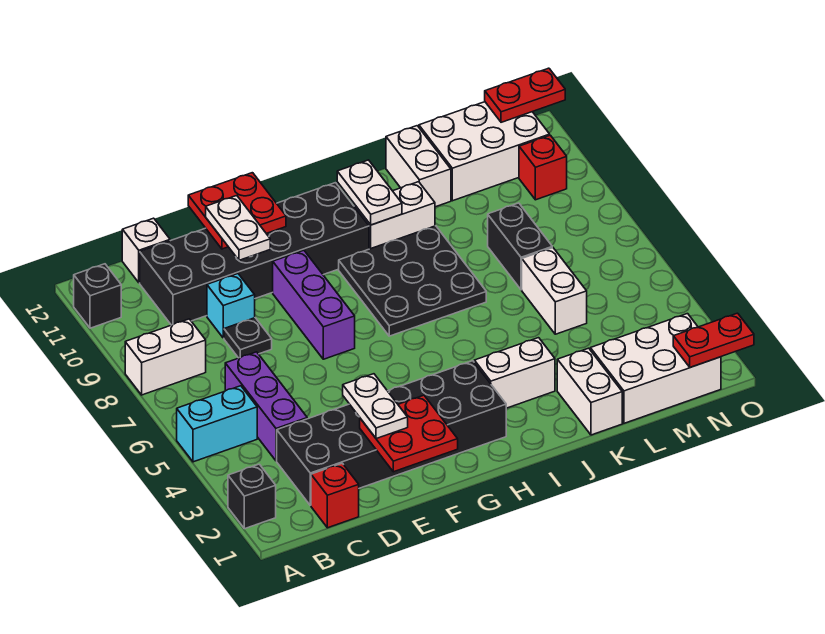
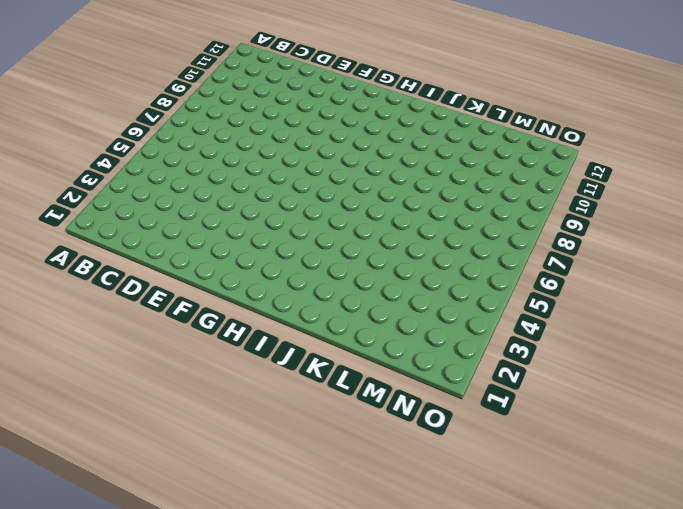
none -> black 1x1 brick [228,464,276,529]
none -> cyan 1x2 brick [177,386,257,462]
none -> white 1x2 brick [125,319,206,395]

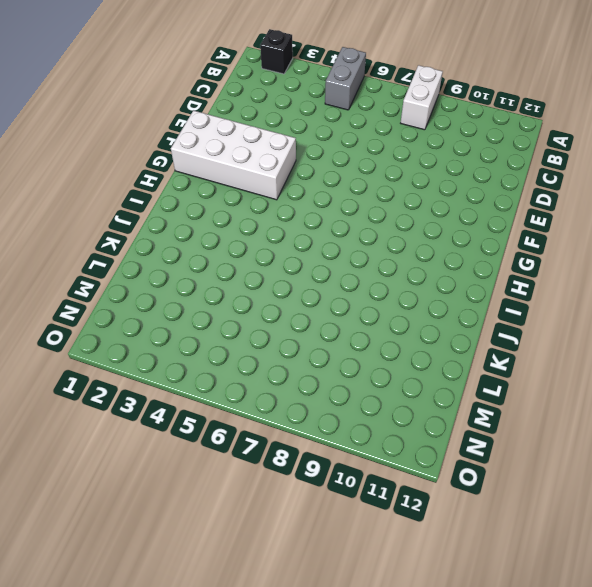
grey 1x2 brick [325,47,366,110] -> cyan 1x2 brick [177,386,257,462]
white 2x4 brick [171,111,296,200] -> black 2x6 brick [277,361,506,505]
none -> black 1x1 brick [74,264,121,328]
none -> red 1x1 brick [311,463,359,528]
none -> purple 1x3 brick [225,352,307,461]

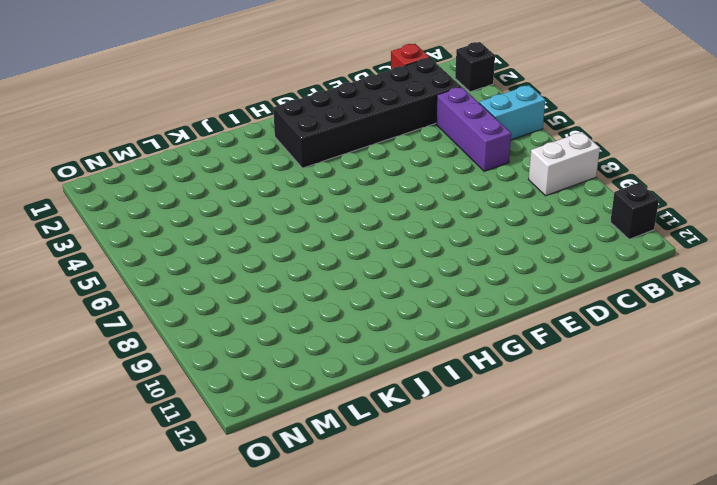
none -> black 2x6 brick [140,183,369,325]
none -> white 1x1 brick [122,218,170,283]
none -> black 1x1 plate [224,318,272,358]

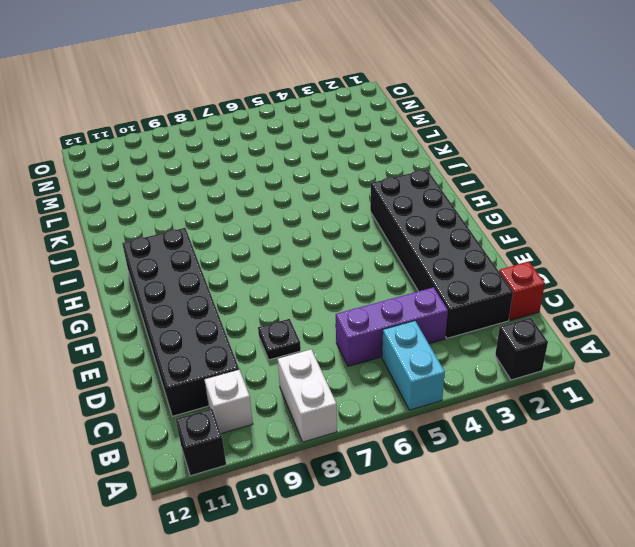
white 1x1 brick [204,370,253,434] -> white 1x1 brick moved to [122,218,170,283]
none -> cyan 1x1 brick [207,274,255,338]
none -> purple 1x3 brick [273,250,355,359]
none -> black 3x3 plate [339,226,486,336]

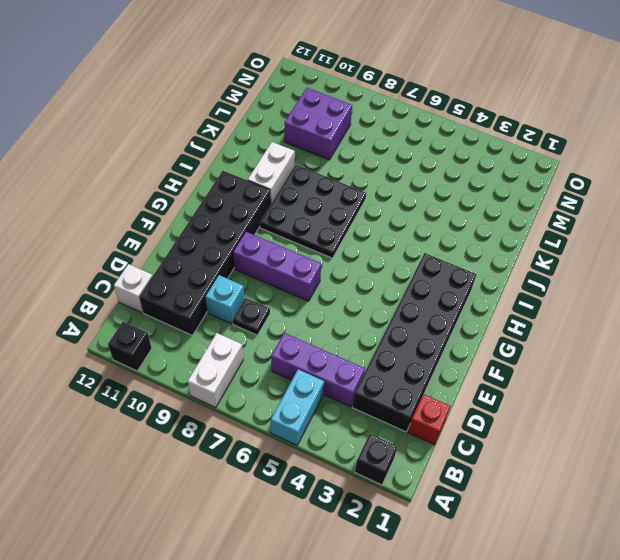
purple 2x2 brick [284,88,352,160] -> none
none -> white 1x2 brick [474,338,555,408]
none -> white 1x2 brick [557,348,622,435]
none -> white 1x2 brick [386,126,451,207]

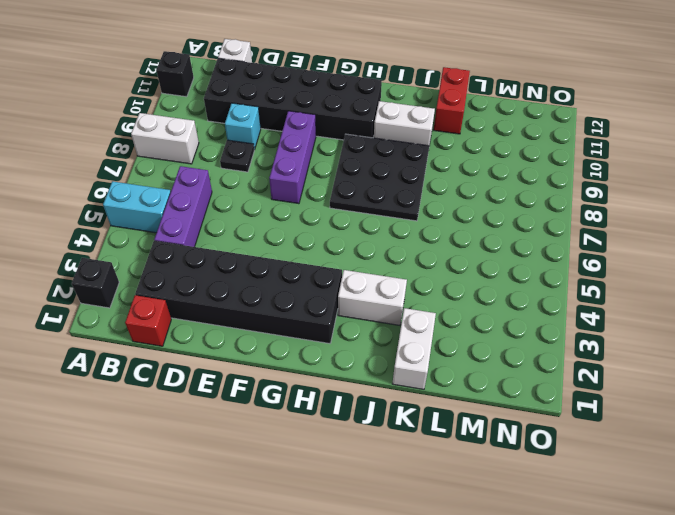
red 1x2 brick [434,67,470,134] -> white 1x2 brick [386,126,451,207]
none -> white 2x3 brick [590,314,721,423]
none -> white 1x2 brick [522,248,587,334]
none -> black 1x2 brick [488,203,552,290]

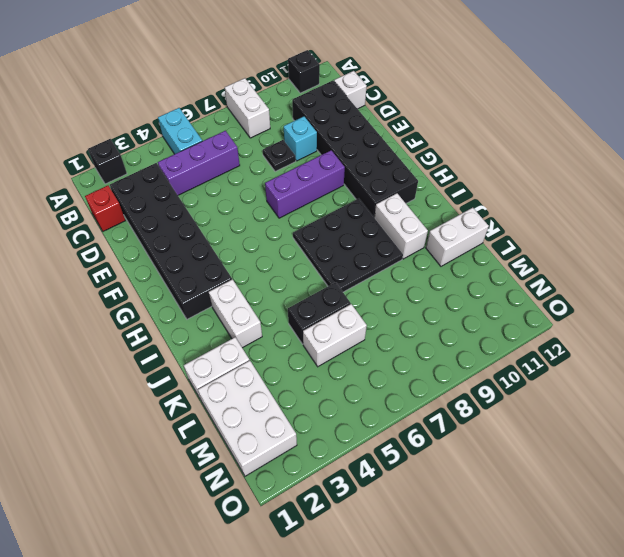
black 1x2 brick [288,282,351,344] -> black 1x2 brick moved to [488,203,552,290]
none -> white 2x3 brick [419,102,550,201]
none -> red 1x1 brick [519,135,567,200]
none -> red 2x2 plate [360,395,458,472]

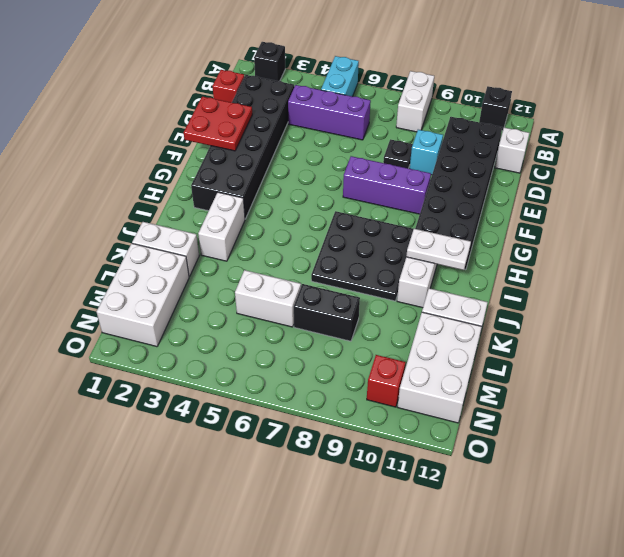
none -> red 2x2 plate [188,173,286,249]
none -> red 1x2 plate [673,313,754,367]
none -> red 1x2 plate [485,68,565,122]

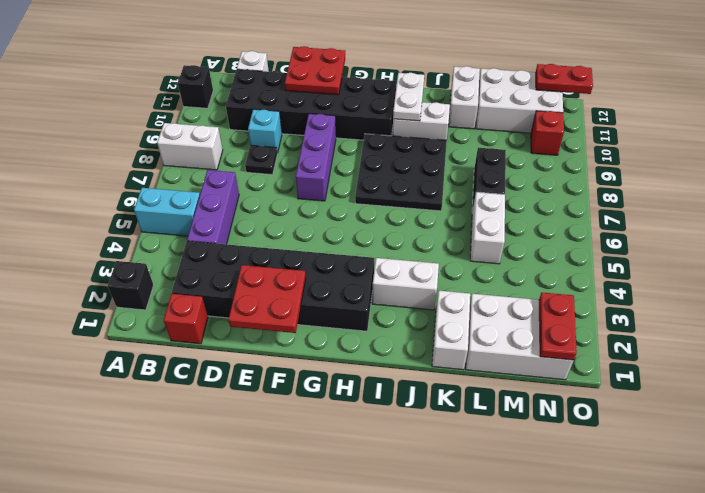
red 1x2 plate [539,292,577,360] -> red 1x2 plate turned to [673,313,754,367]
none -> white 1x2 plate [343,374,408,439]
none -> white 1x2 plate [206,196,270,260]

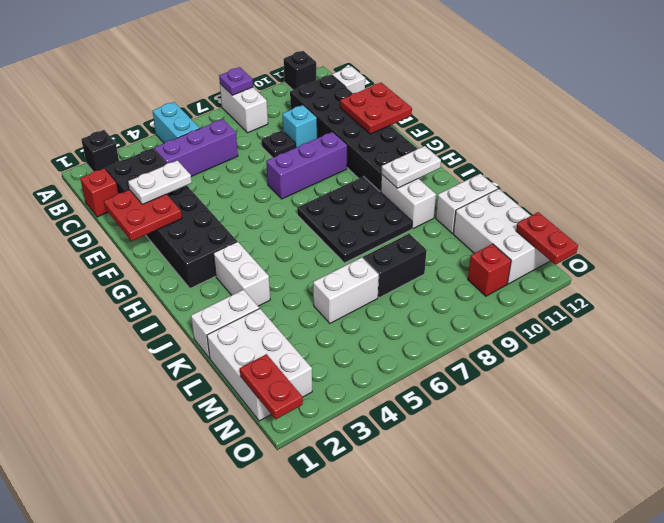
purple 1x1 plate [219,67,253,95] -> none
none -> white 1x2 plate [206,196,270,260]

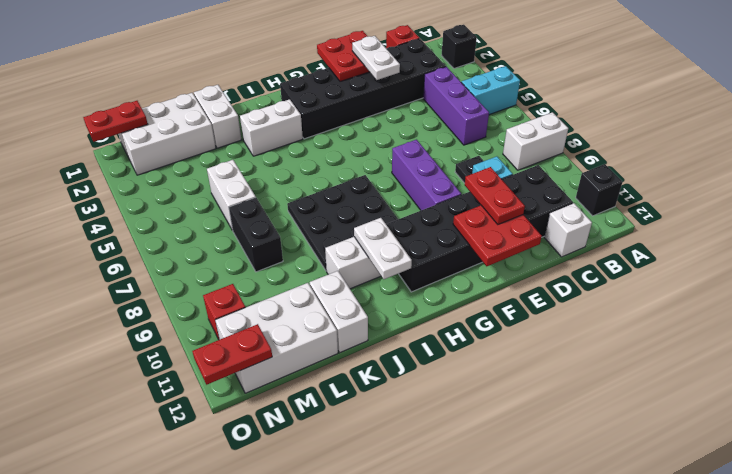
red 1x2 plate [465,167,525,224] -> white 1x2 plate [206,196,270,260]

